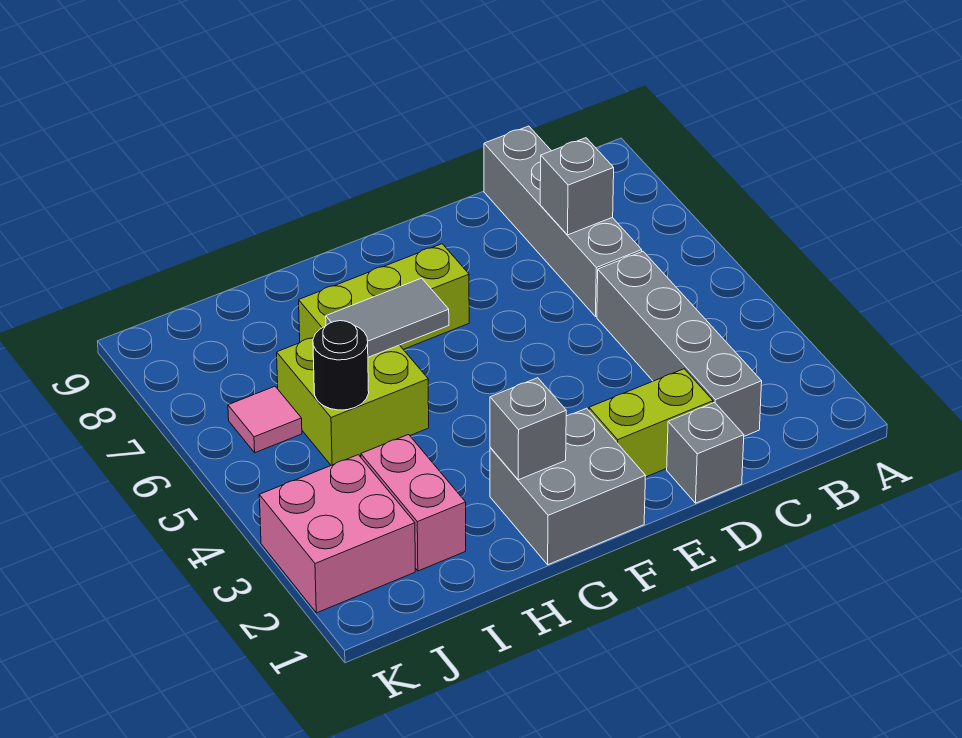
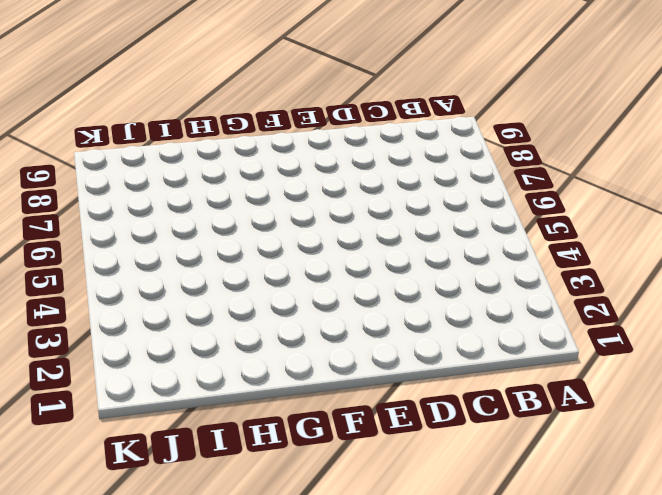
none -> grey 1x4 brick [597,251,762,436]
none -> grey 1x4 brick [484,126,642,317]
none -> grey 1x1 brick [667,403,744,503]

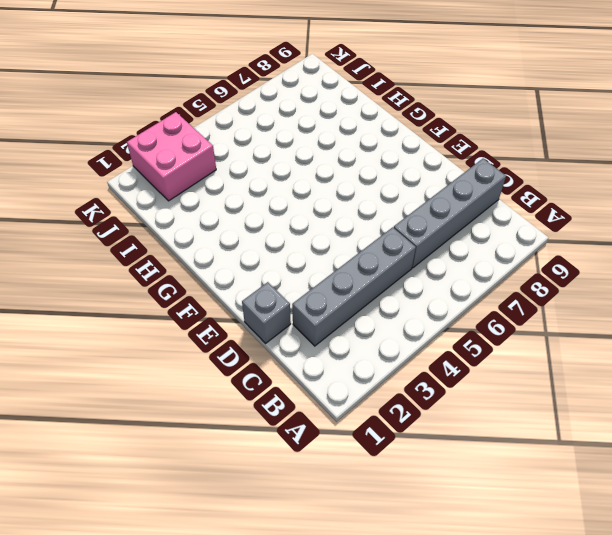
none -> lime 1x2 brick [589,369,713,477]
none -> grey 2x2 brick [490,408,646,565]
none -> lime 1x3 brick [299,244,469,349]

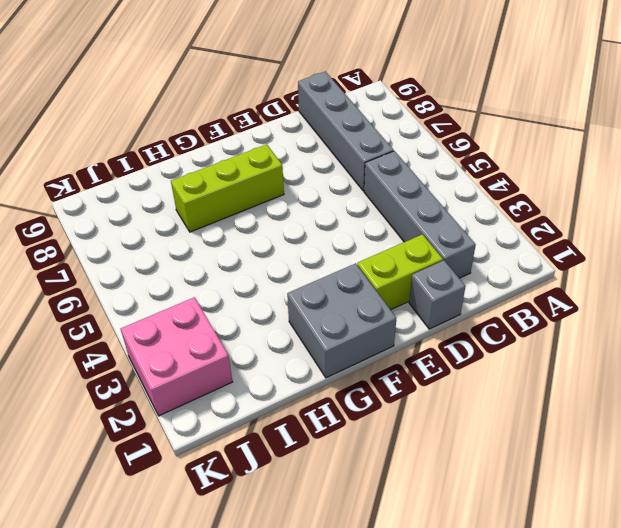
none -> lime 2x2 brick [277,337,429,465]
none -> pink 1x2 brick [361,435,466,571]
none -> pink 1x1 tile [228,386,302,453]

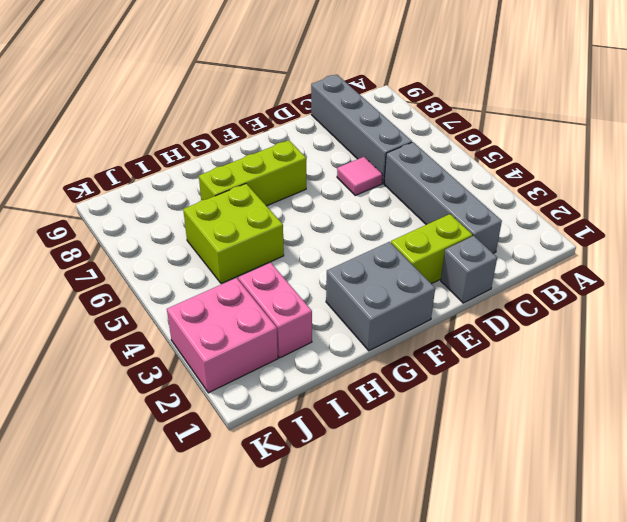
pink 1x1 tile [337,157,383,195] -> pink 1x1 tile moved to [228,386,302,453]
none -> grey 1x1 brick [540,138,614,235]
none -> grey 1x1 brick [490,378,566,480]
none -> grey 1x2 tile [326,278,449,357]

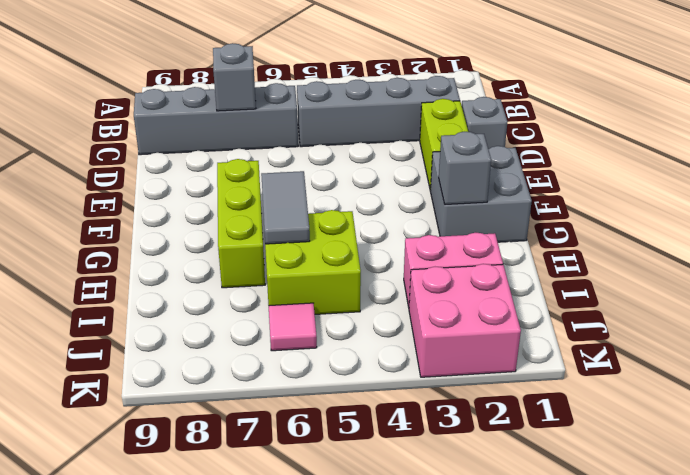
none -> black 1x1 round brick [313,321,369,410]

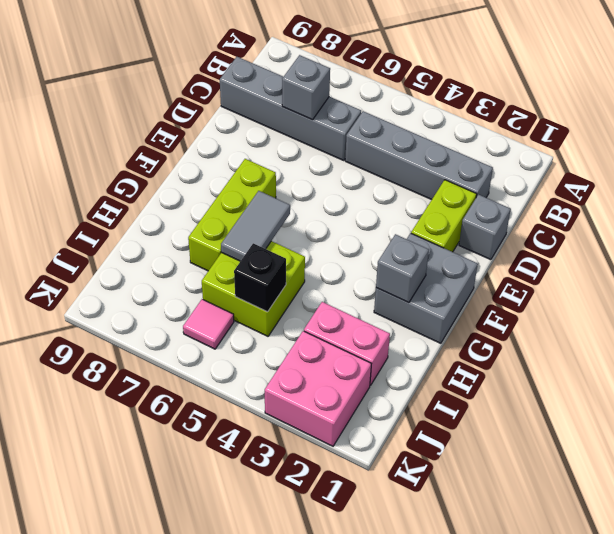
black 1x1 brick [234,243,286,312] -> black 1x1 round brick [313,321,369,410]

